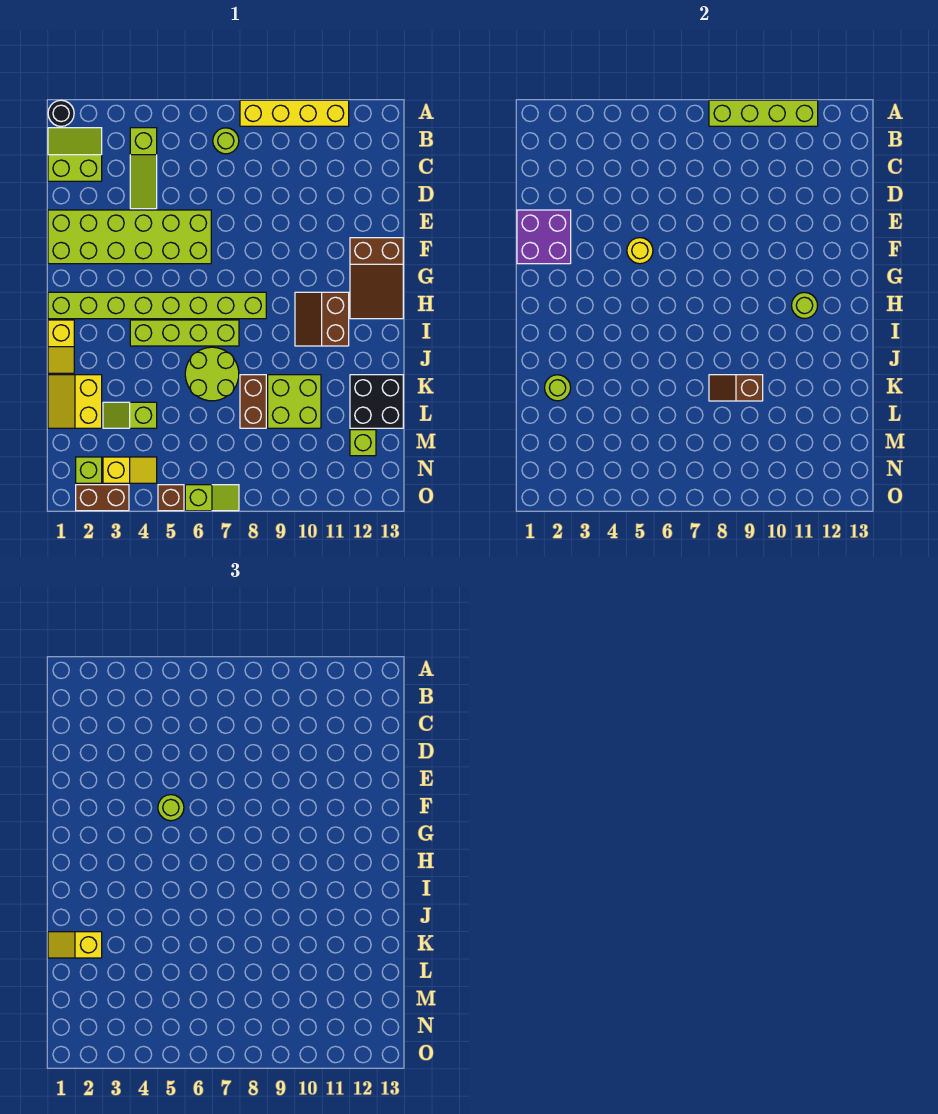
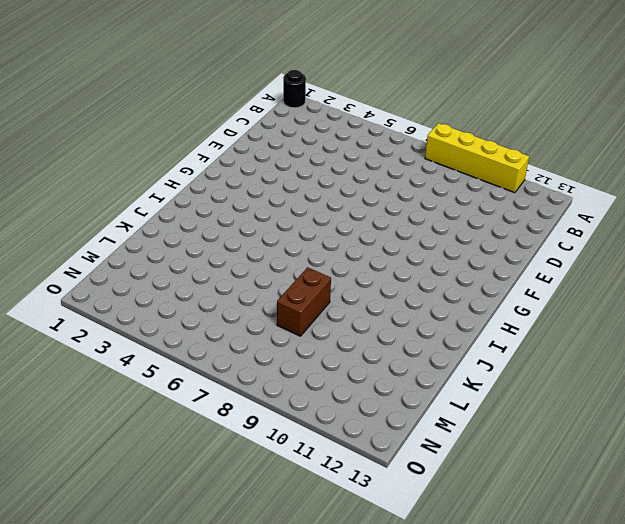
none -> lime 2x2 slope [48,128,102,181]
none -> lime 1x3 slope [130,128,157,209]
none -> lime 1x1 round brick [213,128,239,154]
none -> lime 2x6 brick [48,210,211,264]

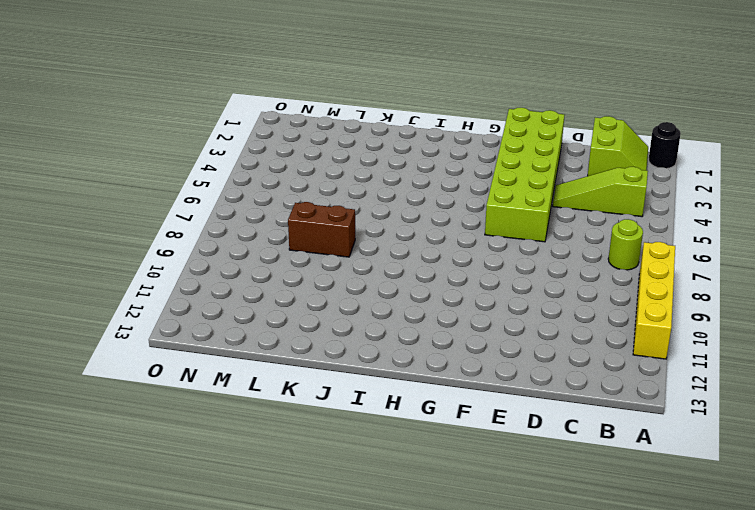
none -> brown 2x3 slope [350,238,403,319]
none -> lime 1x8 brick [48,292,266,319]
none -> brown 2x2 slope [295,292,349,346]
none -> yellow 1x2 slope [48,320,74,373]

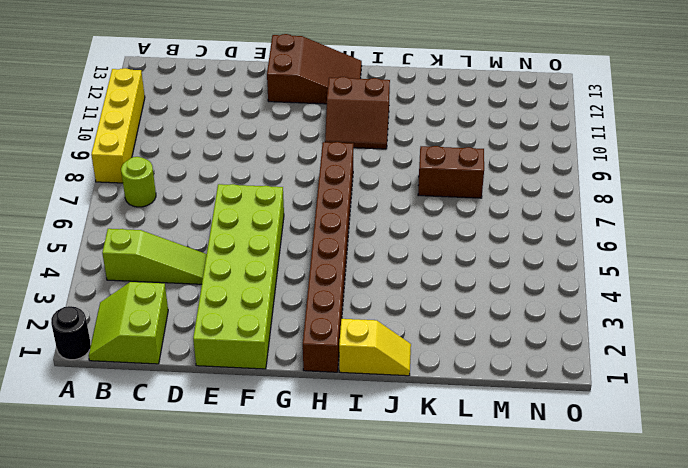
brown 1x8 brick [303,142,354,372] -> lime 1x8 brick [48,292,266,319]
none -> lime 1x4 brick [130,320,239,346]
none -> lime 2x2 round brick [185,347,239,401]
none -> yellow 2x2 slope [48,375,102,428]
none -> lime 2x2 brick [268,375,321,428]

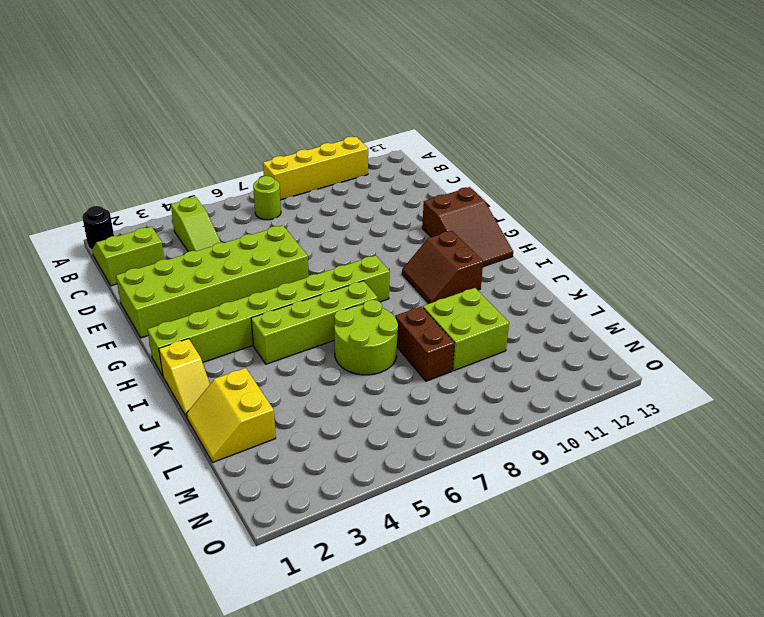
none -> black 2x2 brick [350,375,403,428]
none -> lime 1x2 slope [103,402,157,428]
none -> lime 1x1 brick [350,430,376,456]
none -> lime 1x1 brick [76,457,102,483]

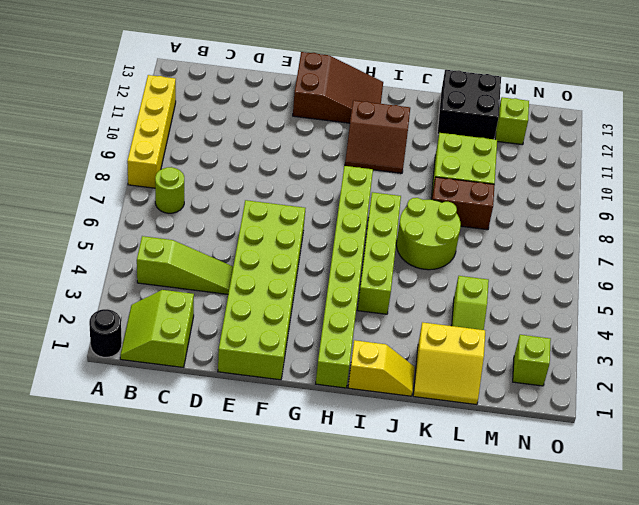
none -> yellow 1x2 slope [103,457,157,483]
none -> brown 1x2 brick [76,485,129,511]
none -> brown 1x1 brick [158,485,184,511]
none -> lime 1x2 slope [185,485,239,511]

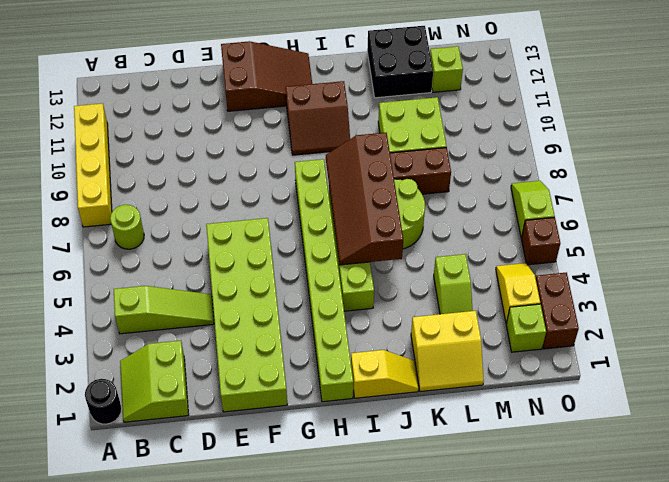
brown 2x4 slope [326,133,403,265] -> none
none -> lime 1x4 brick [709,100,818,126]
none -> purple 2x2 brick [517,210,571,264]
none -> yellow 1x1 round brick [627,238,653,264]
none -> lime 1x1 round brick [792,292,818,319]

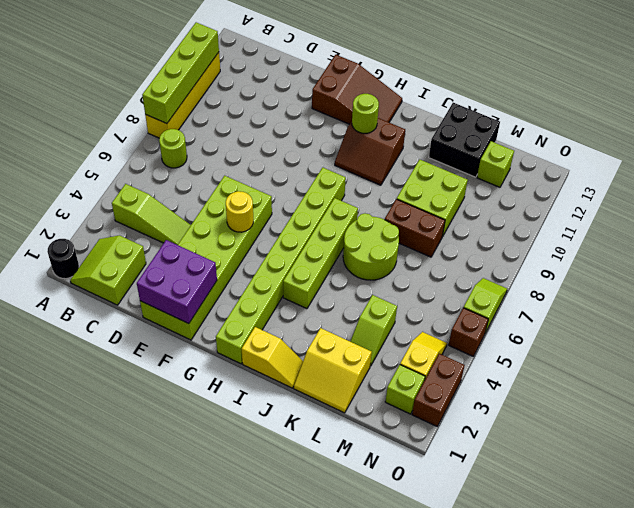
none -> lime 1x1 round brick [545,375,571,401]
none -> brown 1x2 slope [709,375,763,401]
none -> lime 1x1 round brick [158,795,184,821]
none -> yellow 1x2 slope [48,932,102,958]

